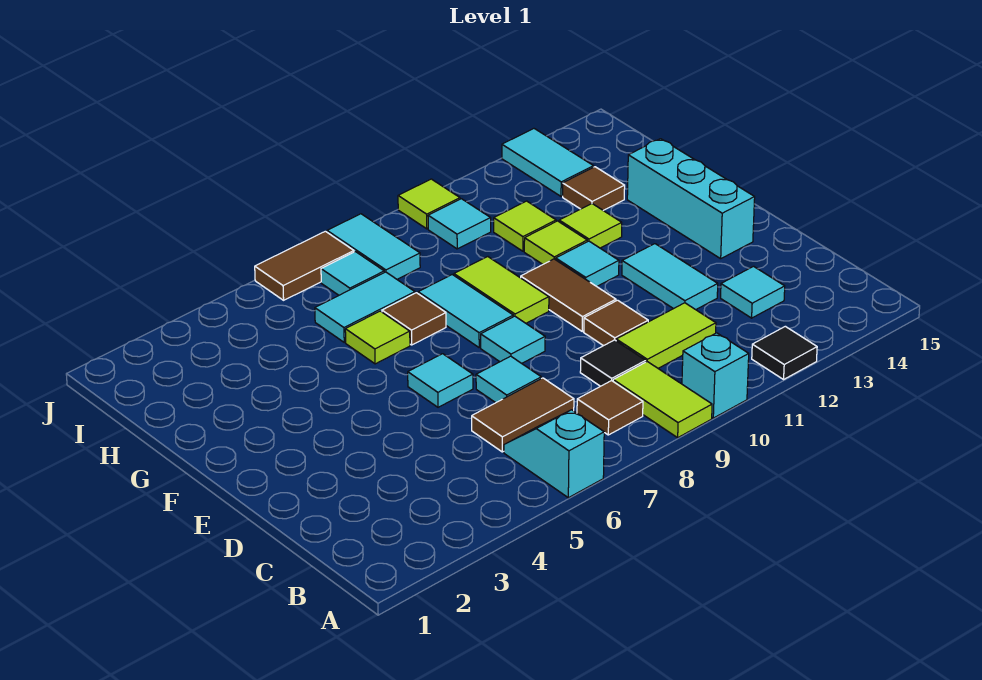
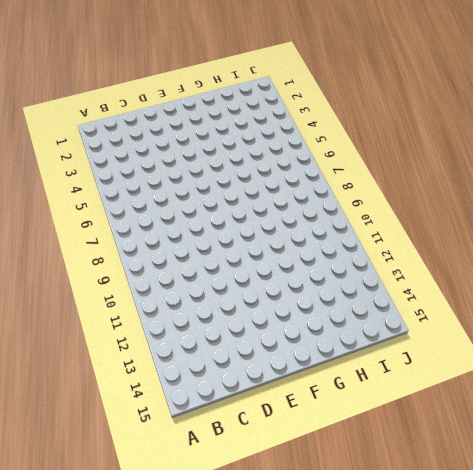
none -> cyan 1x2 slope [504,410,604,498]
none -> lime 1x2 tile [613,362,712,438]
none -> cyan 1x1 brick [682,333,749,418]
none -> black 1x1 tile [752,326,817,379]

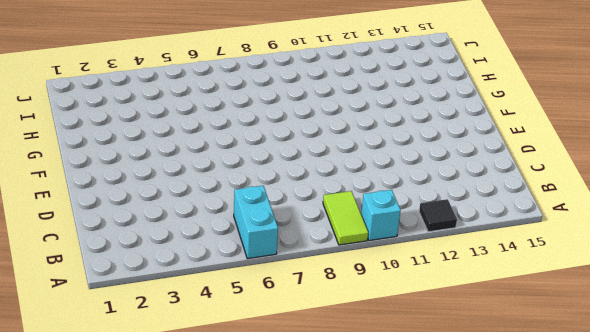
cyan 1x2 brick [234,186,278,259] -> cyan 1x2 slope [504,410,604,498]
none -> brown 1x1 tile [577,381,643,435]
none -> brown 1x2 tile [472,378,574,452]
none -> black 1x1 tile [580,340,646,386]
none -> lime 1x2 tile [616,303,716,368]

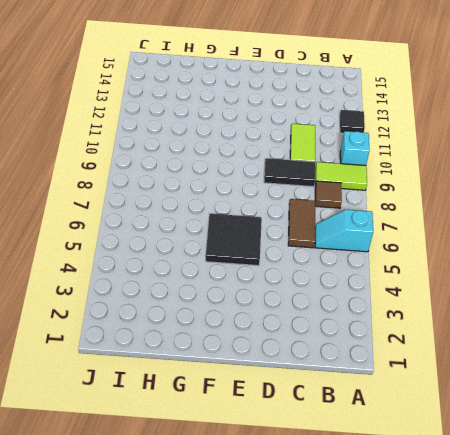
black 1x2 tile [264,158,315,187] -> black 1x1 tile [580,340,646,386]
black 2x2 tile [206,214,262,266] -> cyan 1x1 tile [408,354,473,407]
none -> cyan 1x1 tile [721,266,785,318]
none -> cyan 1x1 tile [476,356,541,403]
none -> brown 1x1 tile [584,300,648,346]
none -> cyan 1x2 tile [622,244,718,310]

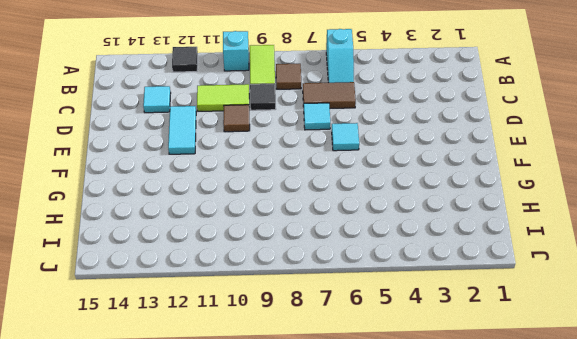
none -> cyan 1x1 tile [481,316,545,363]
none -> brown 1x2 tile [521,259,616,331]
none -> cyan 1x3 brick [627,139,755,259]
none -> cyan 1x2 tile [418,275,513,347]

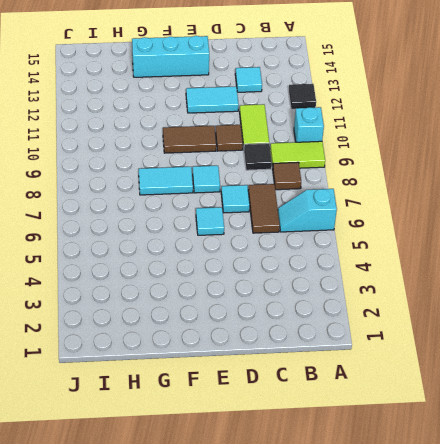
none -> lime 1x2 tile [454,257,549,323]
none -> cyan 1x1 tile [556,241,619,286]
none -> lime 1x1 tile [345,311,410,364]
none -> brown 1x1 tile [382,293,446,345]

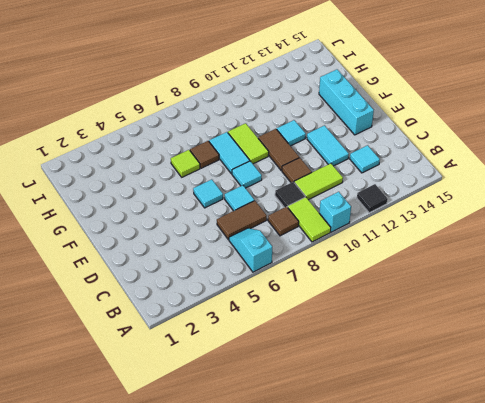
none -> lime 1x1 tile [524,221,587,264]
none -> lime 1x1 tile [559,204,622,248]
none -> cyan 1x2 tile [315,272,415,342]
none -> lime 1x1 tile [494,201,556,251]

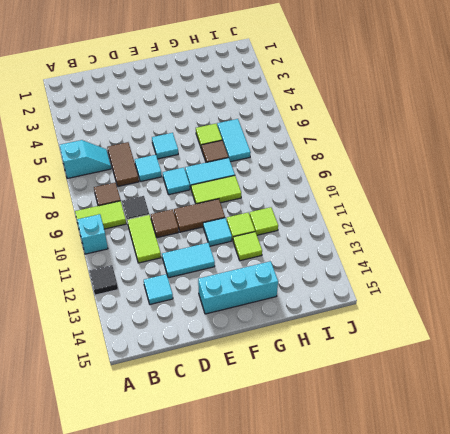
none -> brown 1x1 tile [563,167,625,211]
none -> cyan 1x1 tile [321,252,384,295]
none -> cyan 1x2 tile [327,214,420,279]
none -> cyan 1x1 tile [428,199,491,249]

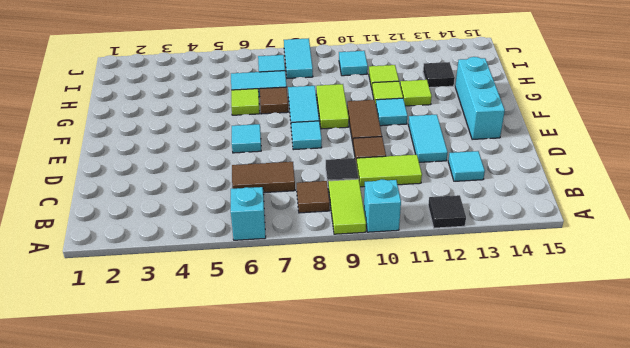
black 1x1 tile [423,62,455,88] -> brown 1x1 tile [563,167,625,211]
none -> cyan 1x1 tile [476,356,541,403]
none -> cyan 1x2 tile [502,129,594,196]
none -> brown 1x2 tile [255,231,354,300]
none -> lime 1x1 tile [398,179,460,229]

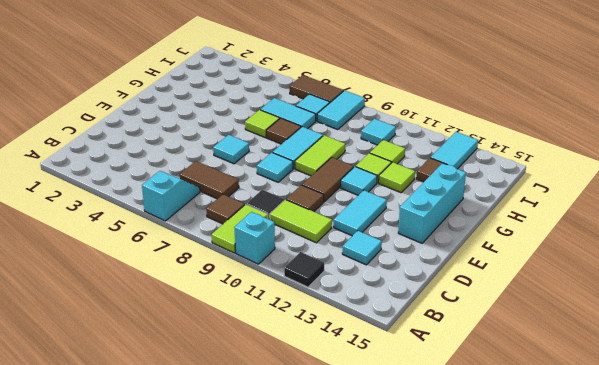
none -> cyan 1x1 tile [476,356,541,403]
none -> lime 1x1 tile [398,179,460,229]

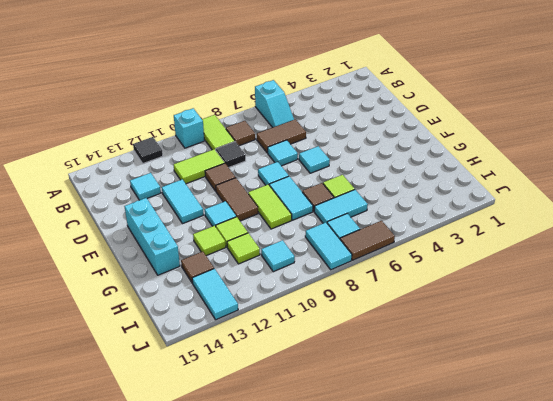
none -> lime 1x1 tile [398,179,460,229]

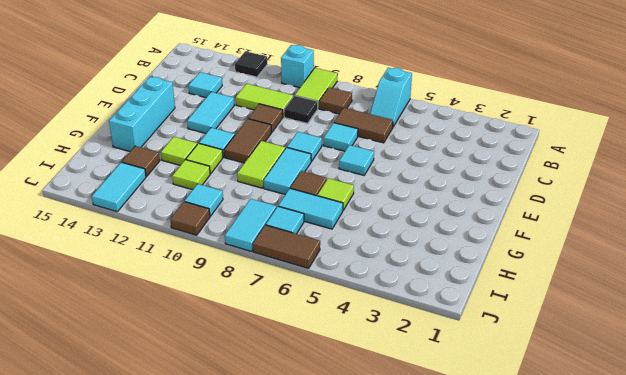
brown 1x1 tile [170,202,210,235] -> lime 1x1 tile [398,179,460,229]

